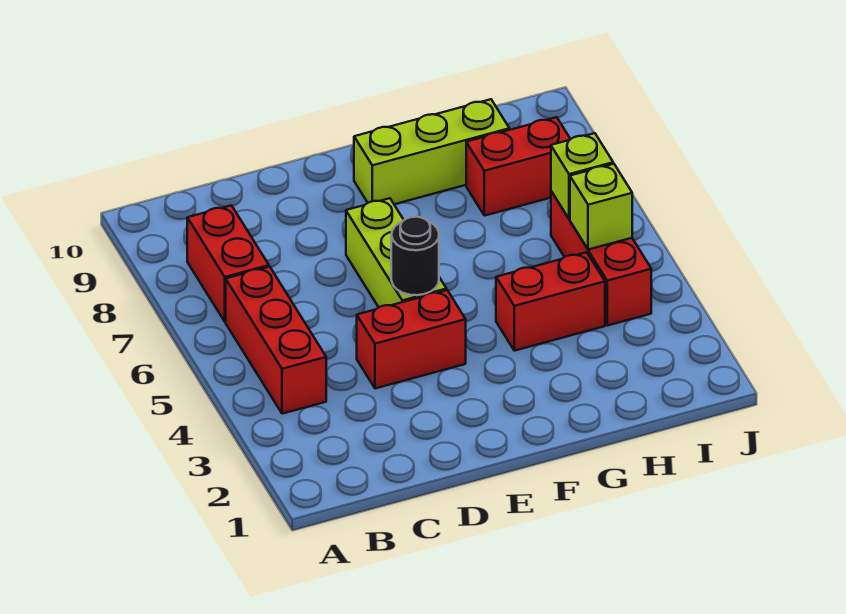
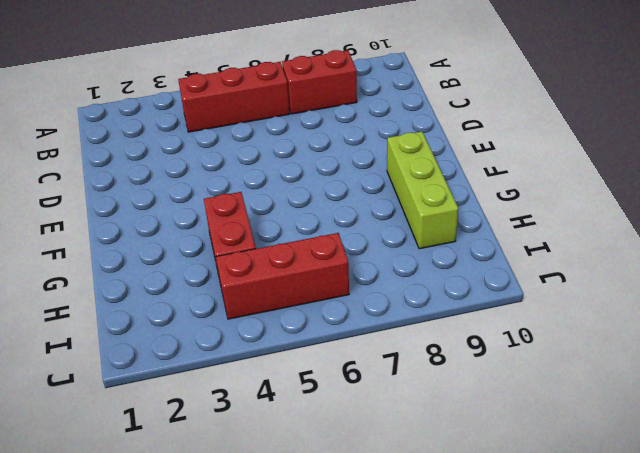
none -> red 1x2 brick [357,290,466,388]
none -> lime 1x3 brick [346,198,447,307]

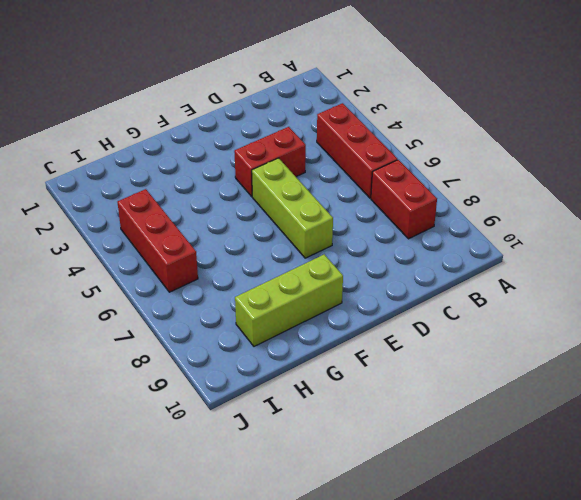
none -> red 1x2 brick [496,252,605,351]
none -> red 1x2 brick [466,117,570,216]

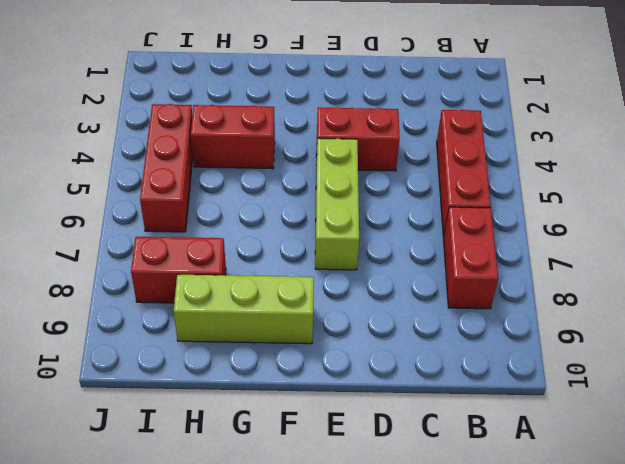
none -> black 1x1 round brick [391,217,439,295]
none -> lime 1x1 brick [570,164,632,250]

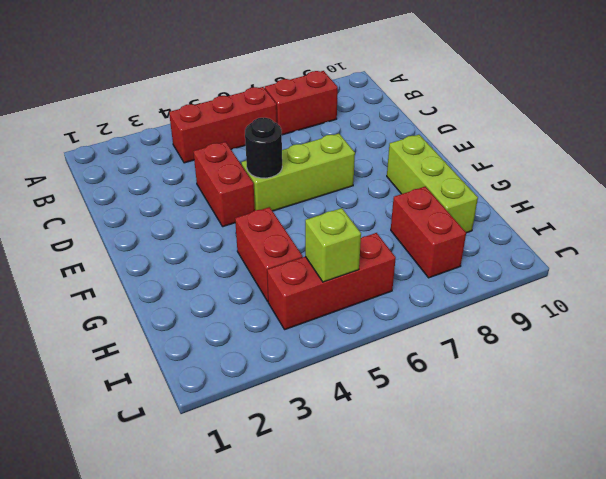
none -> lime 1x1 brick [551,133,613,219]

